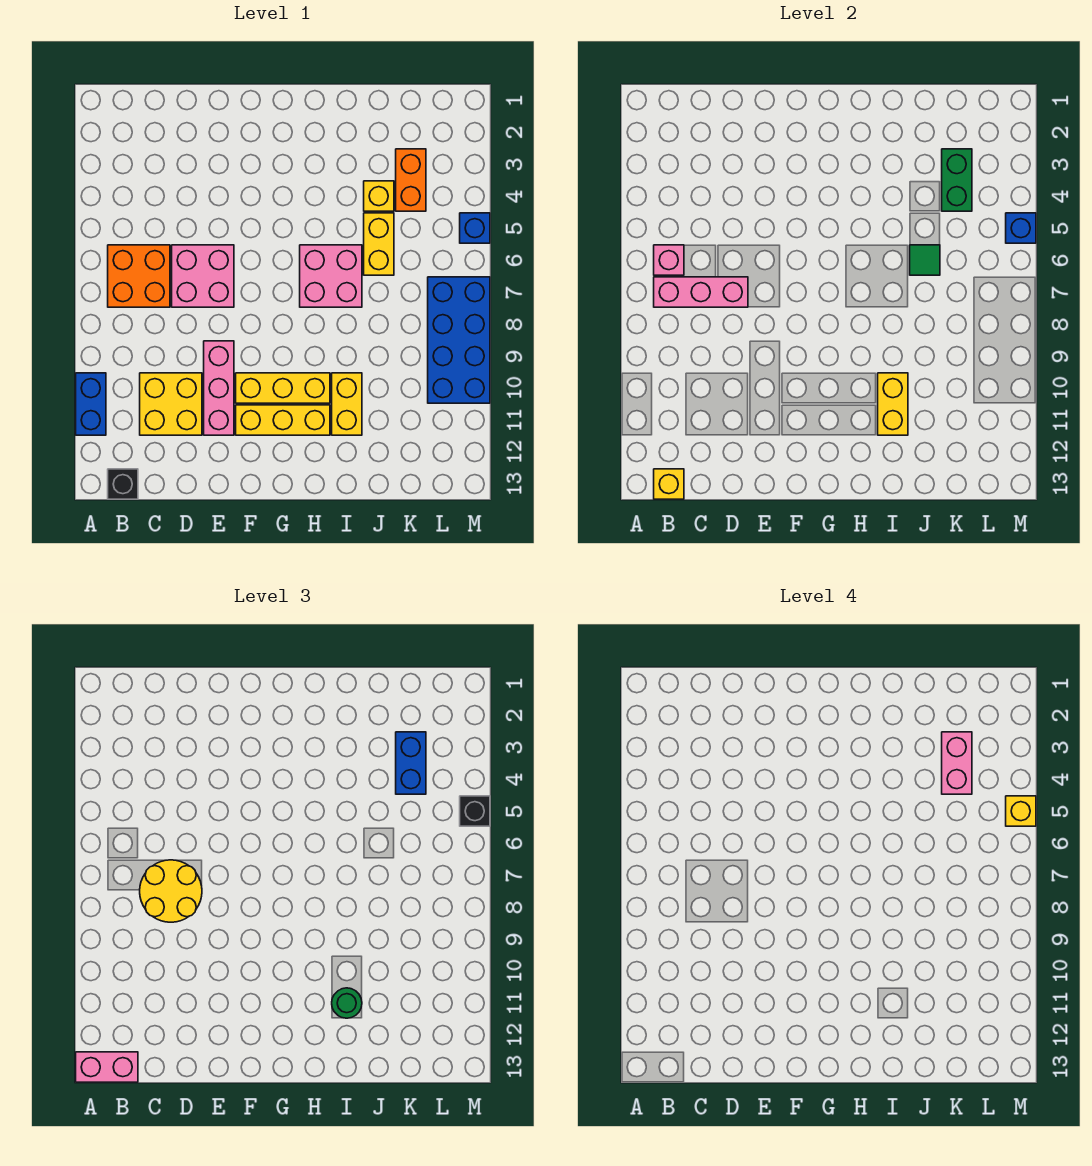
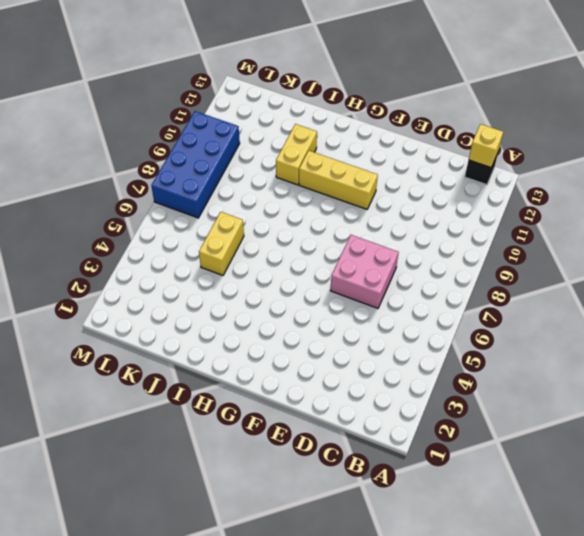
none -> blue 1x2 brick [76,373,106,435]
none -> orange 2x2 brick [108,245,170,307]
none -> yellow 2x2 brick [140,373,202,435]

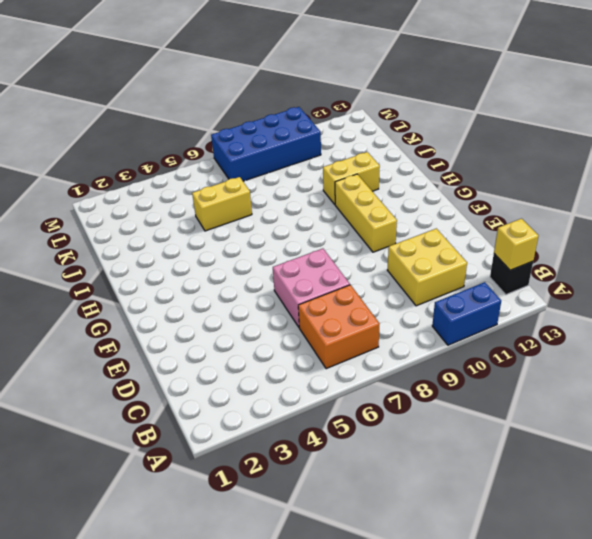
none -> pink 1x3 brick [204,341,234,435]
none -> yellow 1x3 brick [236,405,330,435]
none -> pink 2x2 brick [300,245,362,307]

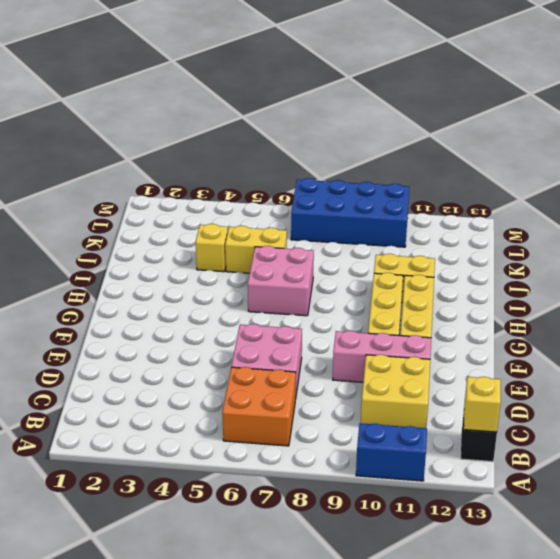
none -> orange 1x2 brick [396,149,426,211]
none -> blue 1x1 brick [460,213,490,243]
none -> pink 1x1 brick [654,245,684,275]

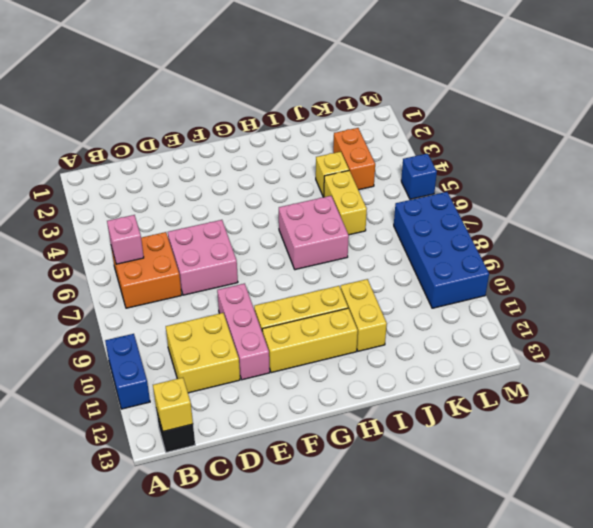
none -> pink 1x3 brick [654,277,748,307]
none -> yellow 1x2 brick [878,373,908,435]
none -> green 1x1 tile [910,245,940,275]

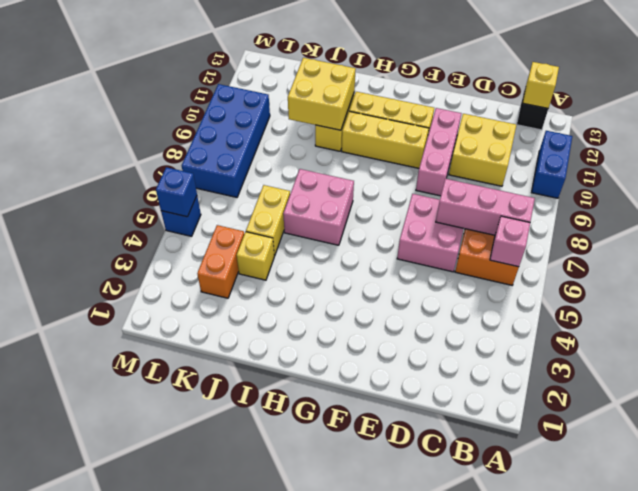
yellow 2x2 brick [288,58,356,130] -> yellow 1x2 brick [878,373,908,435]
none -> green 1x1 tile [910,245,940,275]
none -> green 1x2 brick [942,149,972,211]
none -> pink 1x2 brick [76,1052,138,1082]

